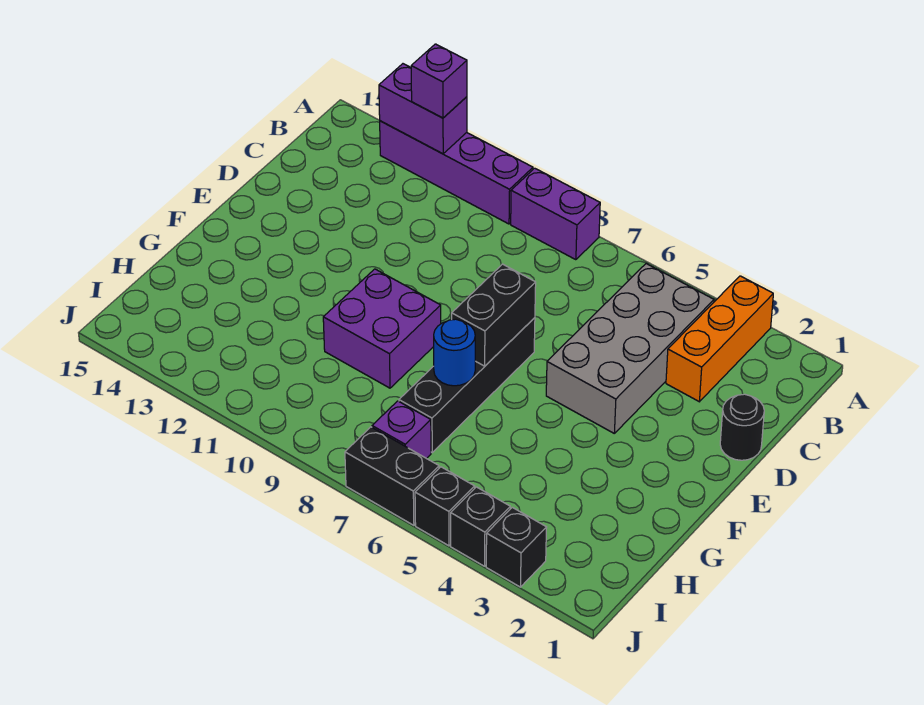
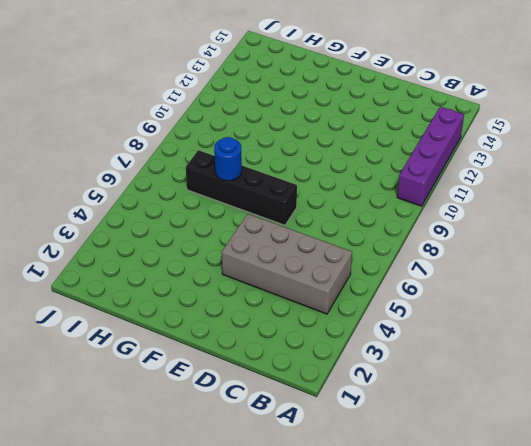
none -> orange 1x3 brick [666,276,773,402]
none -> purple 1x2 brick [511,168,600,260]
none -> black 1x1 round brick [720,394,764,460]

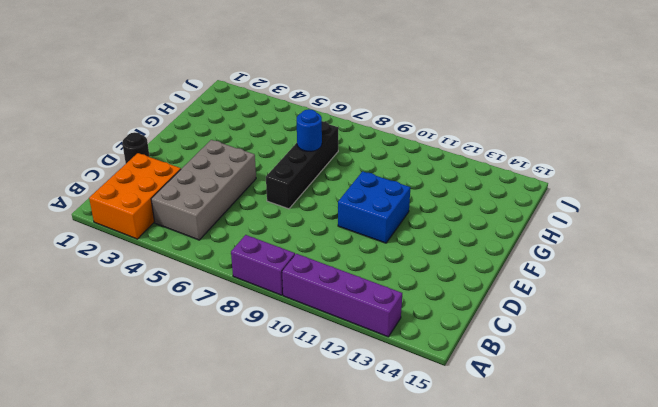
orange 2x3 brick [89,153,181,239] -> orange 1x3 brick [666,276,773,402]
blue 2x2 brick [338,171,410,243] -> purple 2x2 brick [323,269,441,388]
none -> purple 1x1 brick [372,401,431,459]
none -> black 1x1 brick [486,507,547,587]
none -> black 1x1 brick [451,487,510,566]

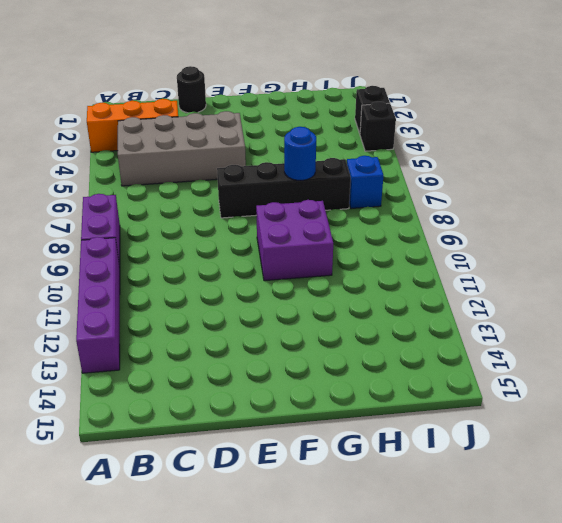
blue 1x1 brick [347,156,384,209] -> purple 1x1 brick [372,401,431,459]
none -> black 1x1 brick [415,467,475,546]
none -> black 1x2 brick [345,427,439,525]
none -> purple 1x2 brick [379,64,467,154]

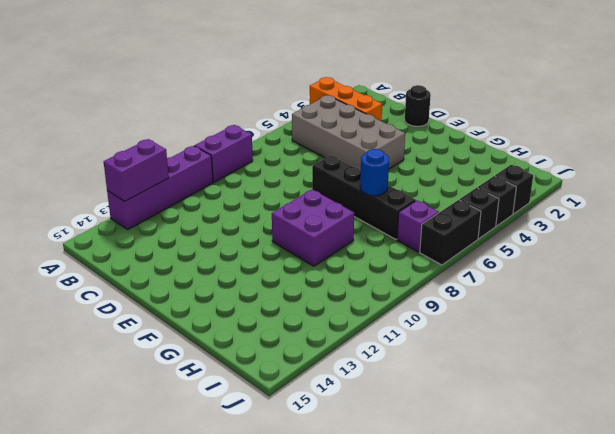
none -> black 1x2 brick [452,264,536,366]
none -> purple 1x1 brick [411,44,467,118]

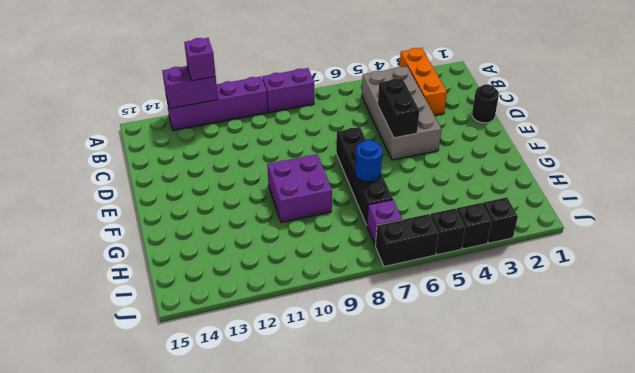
black 1x2 brick [378,78,419,138] -> black 1x2 brick moved to [452,264,536,366]

